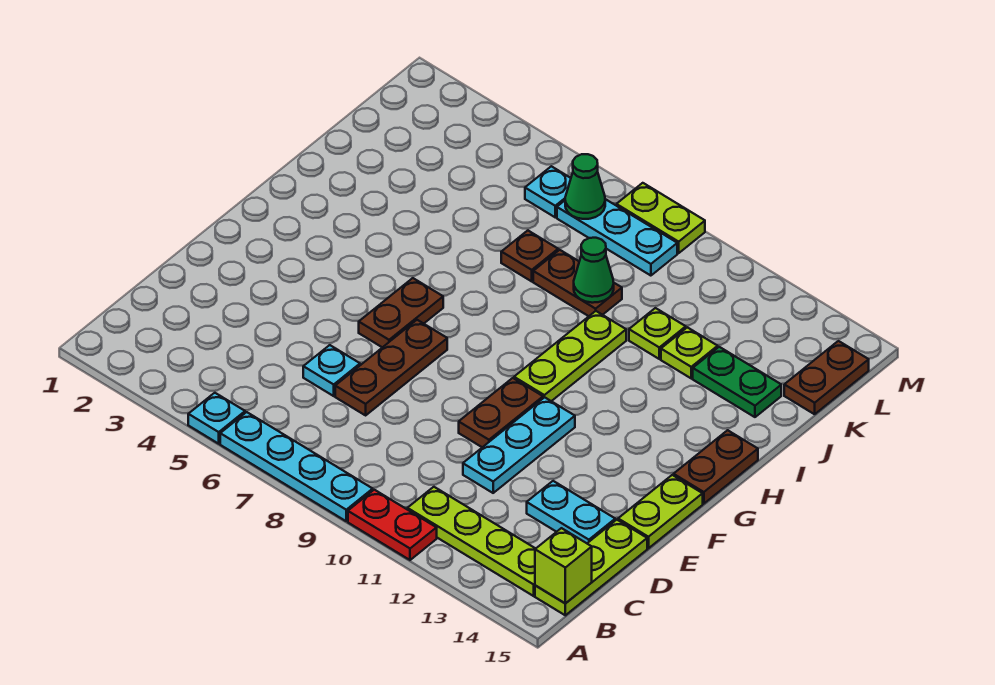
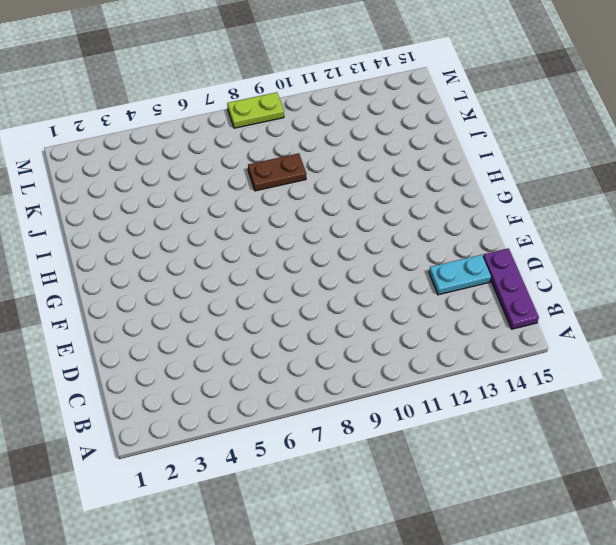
purple 1x3 plate [483,248,539,329] -> lime 1x3 plate [535,520,647,615]
none -> cyan 1x1 plate [188,393,245,444]
none -> cyan 1x4 plate [220,412,373,521]
none -> red 1x2 plate [348,490,437,560]

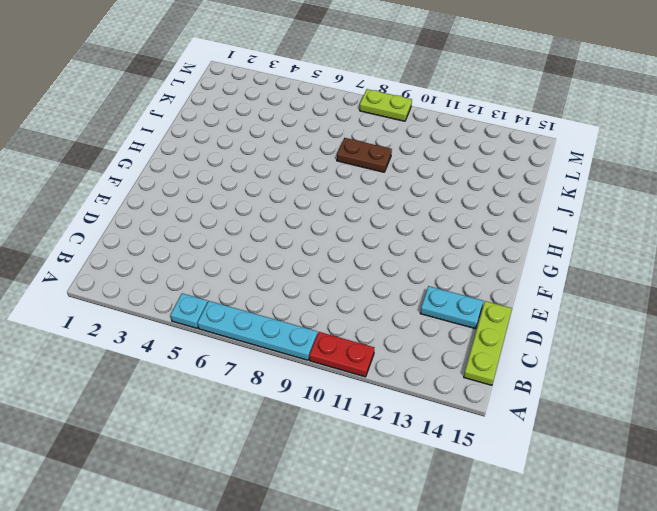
none -> lime 1x4 plate [407,487,536,596]
none -> cyan 1x1 plate [303,345,360,396]
none -> brown 1x3 plate [335,320,447,415]

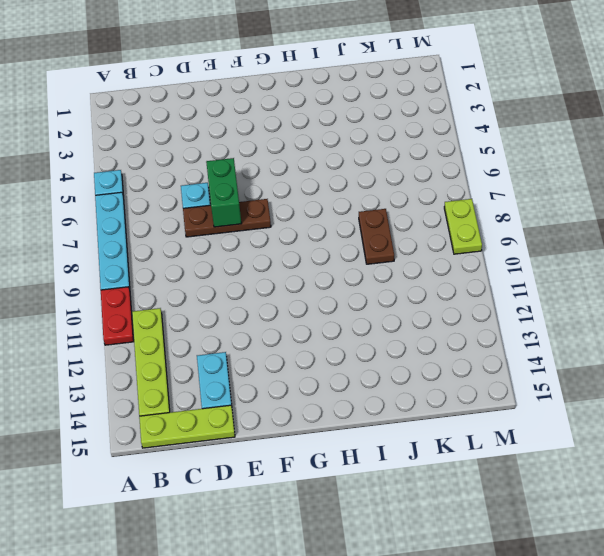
green 1x2 brick [206,158,241,227] -> none
none -> cyan 1x3 plate [463,397,575,493]
none -> brown 1x2 plate [459,378,543,447]
none -> lime 1x2 plate [618,475,703,548]

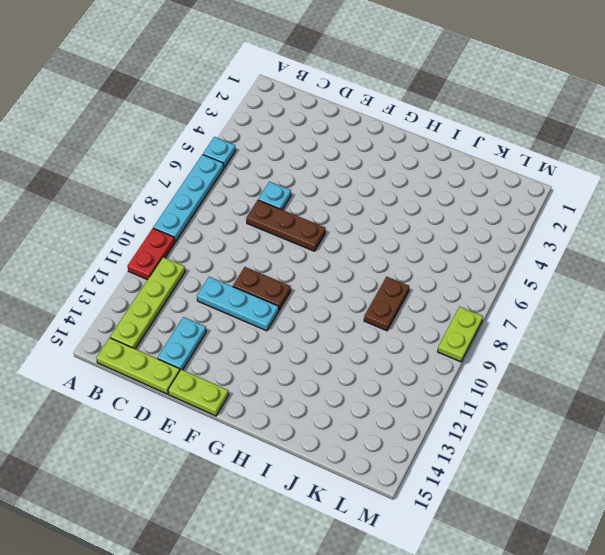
none -> brown 1x2 plate [359,278,443,347]
none -> lime 1x3 plate [514,311,626,401]
none -> brown 1x2 plate [674,430,758,504]

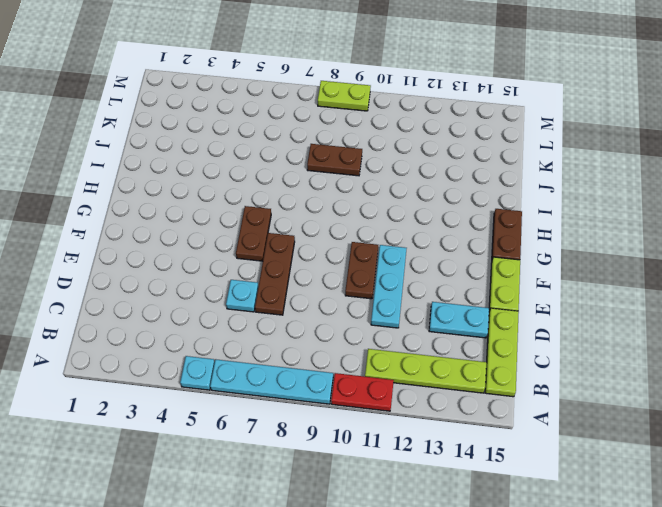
none -> lime 1x3 plate [514,311,626,401]
none -> brown 1x1 plate [501,231,558,281]
none -> lime 1x1 plate [629,308,686,359]

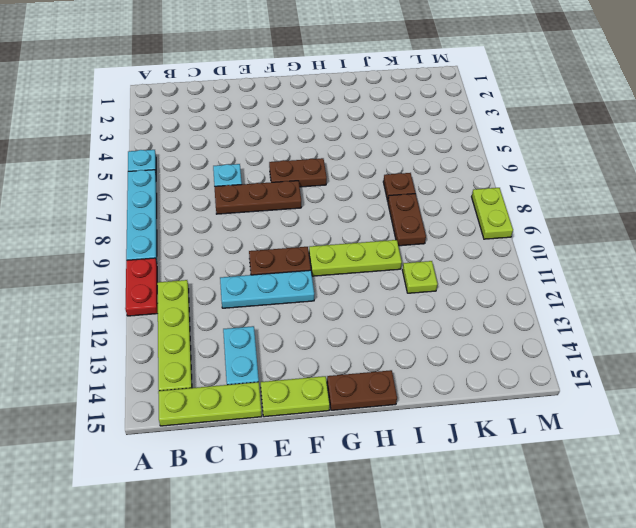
none -> lime 1x1 plate [661,327,718,378]
none -> green 1x2 plate [693,347,781,417]
none -> brown 1x2 plate [784,341,869,414]

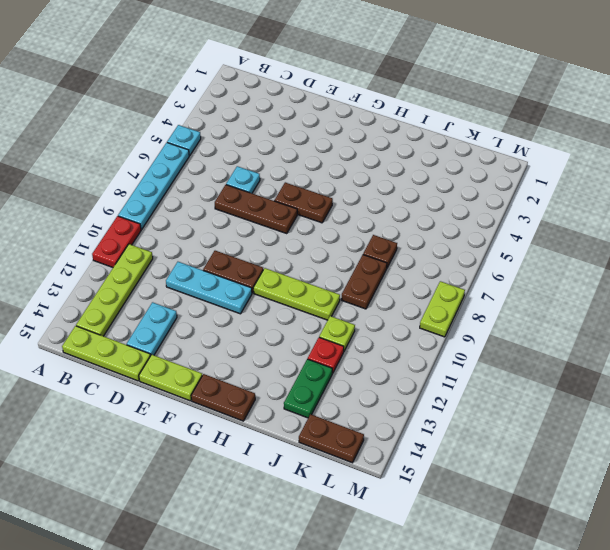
red 1x1 plate [308,337,344,373] -> lime 1x1 plate [661,327,718,378]
none -> cyan 1x1 plate [525,166,571,217]
none -> cyan 1x3 plate [557,199,677,276]
none -> lime 1x1 brick [535,528,592,603]

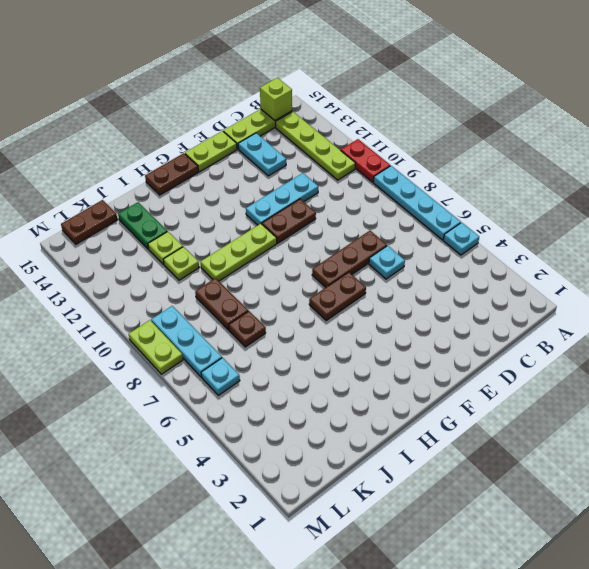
none -> green 1x1 cone [574,238,614,303]
none -> green 1x1 cone [565,154,605,219]

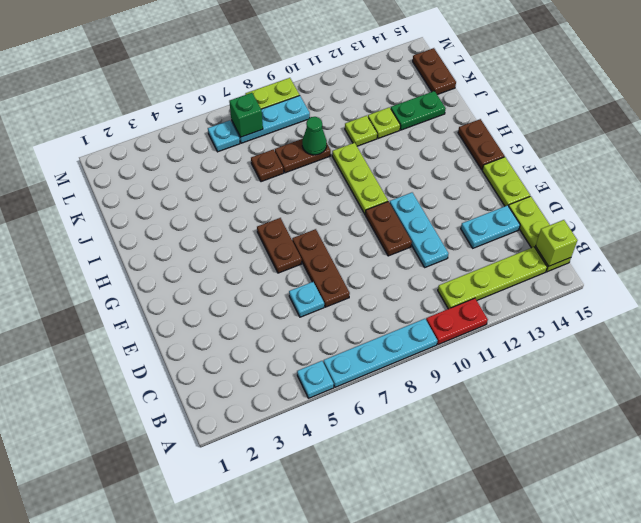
green 1x1 brick [229,93,263,137] -> green 1x1 cone [565,154,605,219]

